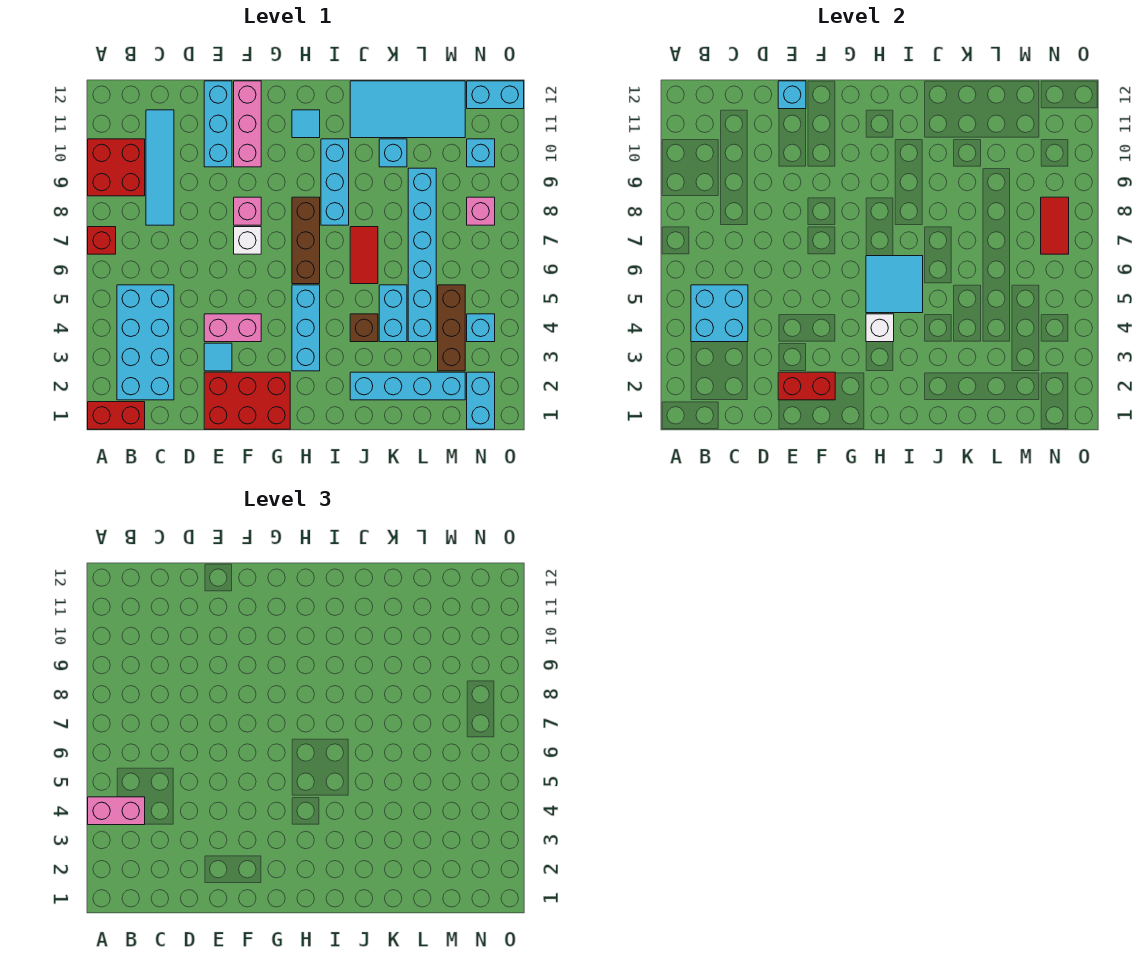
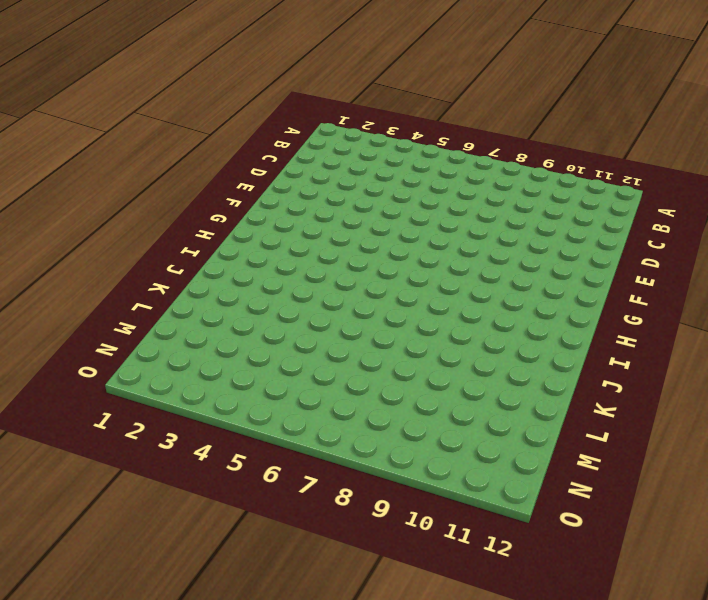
none -> red 1x2 brick [88,402,145,429]
none -> red 1x1 brick [88,227,116,254]
none -> red 2x2 brick [88,139,145,196]
none -> cyan 2x4 brick [117,285,174,400]

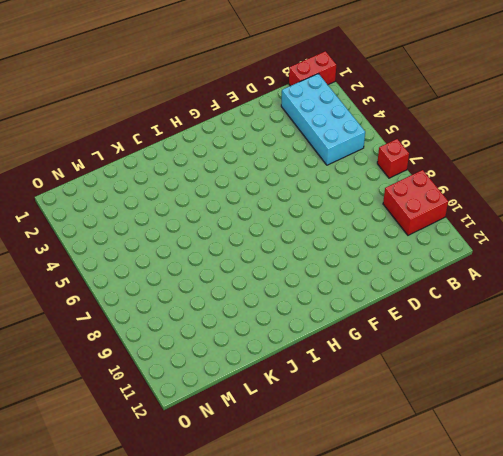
none -> cyan 1x4 tile [146,110,174,225]
none -> red 2x3 brick [204,372,290,429]
none -> cyan 1x1 tile [204,343,232,371]
none -> pink 1x2 brick [204,314,261,342]

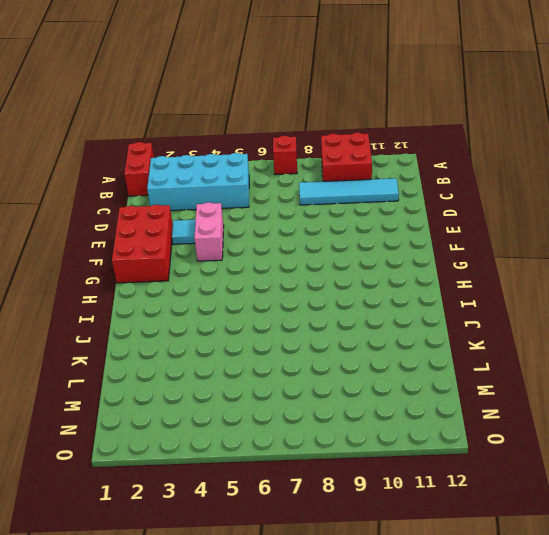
none -> cyan 1x3 brick [204,81,232,167]
none -> white 1x1 brick [234,227,261,254]
none -> pink 1x1 brick [234,197,261,225]
none -> pink 1x3 brick [234,81,261,167]

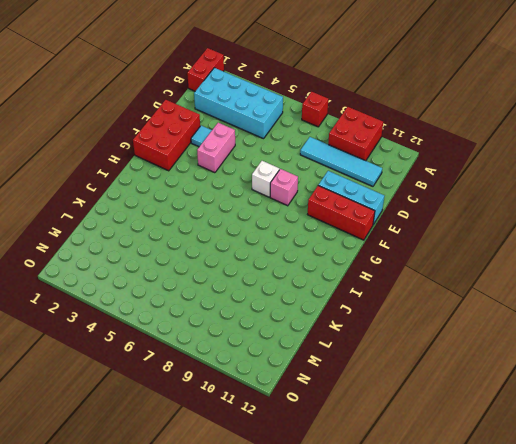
red 1x3 brick [307,186,375,240] -> pink 1x3 brick [234,81,261,167]
none -> cyan 1x3 brick [292,285,320,371]
none -> brown 1x3 brick [292,197,320,284]
none -> cyan 1x1 tile [292,110,320,138]
none -> cyan 1x3 brick [321,139,349,225]

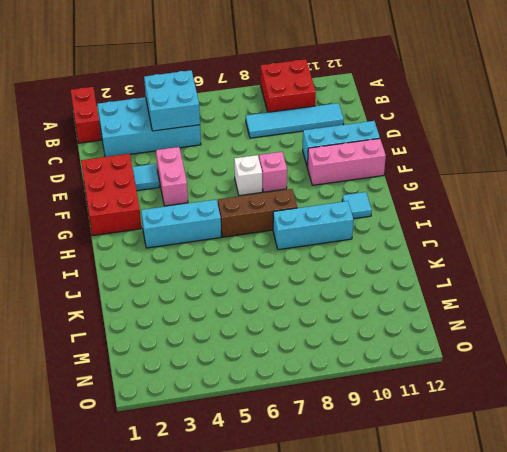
none -> red 1x1 brick [88,227,116,254]
none -> cyan 1x4 brick [350,372,465,400]
none -> brown 1x1 brick [350,314,378,342]
none -> red 1x2 tile [350,227,378,284]

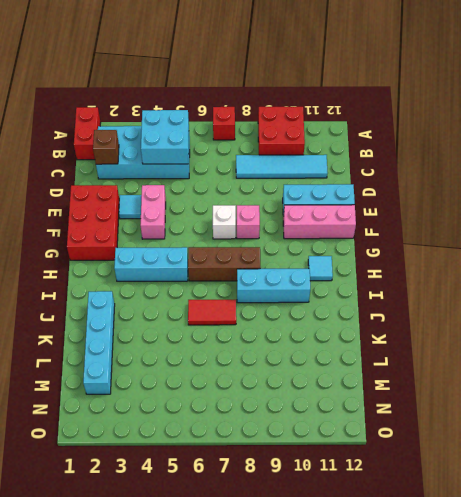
brown 1x1 brick [93,130,119,164] -> brown 1x1 brick moved to [350,314,378,342]
none -> cyan 2x4 tile [350,81,465,138]
none -> cyan 1x2 brick [379,285,407,342]
none -> cyan 1x1 brick [379,139,407,167]
none -> cyan 1x6 brick [408,168,436,342]

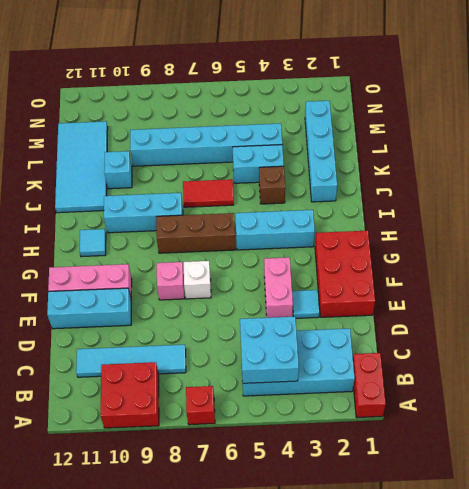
none -> brown 1x3 brick [438,285,465,371]
none -> cyan 1x2 brick [467,372,495,429]
none -> cyan 1x1 brick [467,314,495,342]
none -> pink 1x1 brick [467,197,495,225]

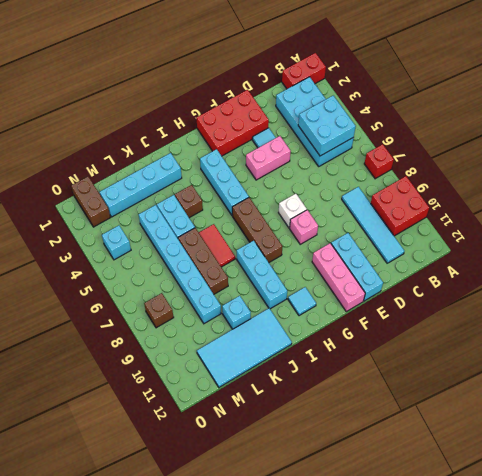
brown 1x3 brick [178,228,228,294] -> brown 1x3 brick moved to [438,285,465,371]
brown 1x2 brick [71,177,111,227] -> cyan 1x2 brick [467,372,495,429]
brown 1x1 brick [144,293,174,328] -> pink 1x1 brick [467,197,495,225]
none -> cyan 1x1 brick [467,139,495,167]
none -> cyan 1x2 brick [467,81,524,109]
none -> red 1x2 brick [778,372,835,400]
none -> cyan 1x1 brick [778,81,806,109]

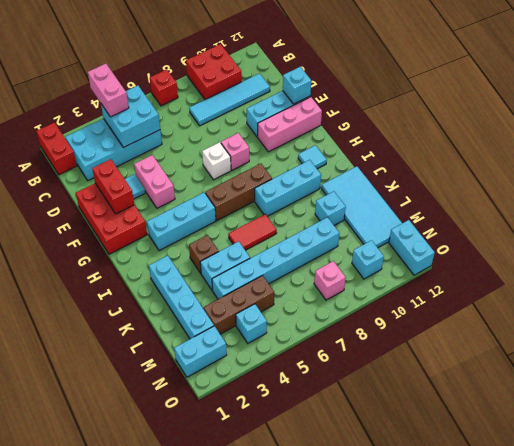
none -> white 1x1 brick [866,314,894,342]
none -> cyan 2x2 tile [866,256,923,313]
none -> red 1x2 tile [1041,197,1069,254]

